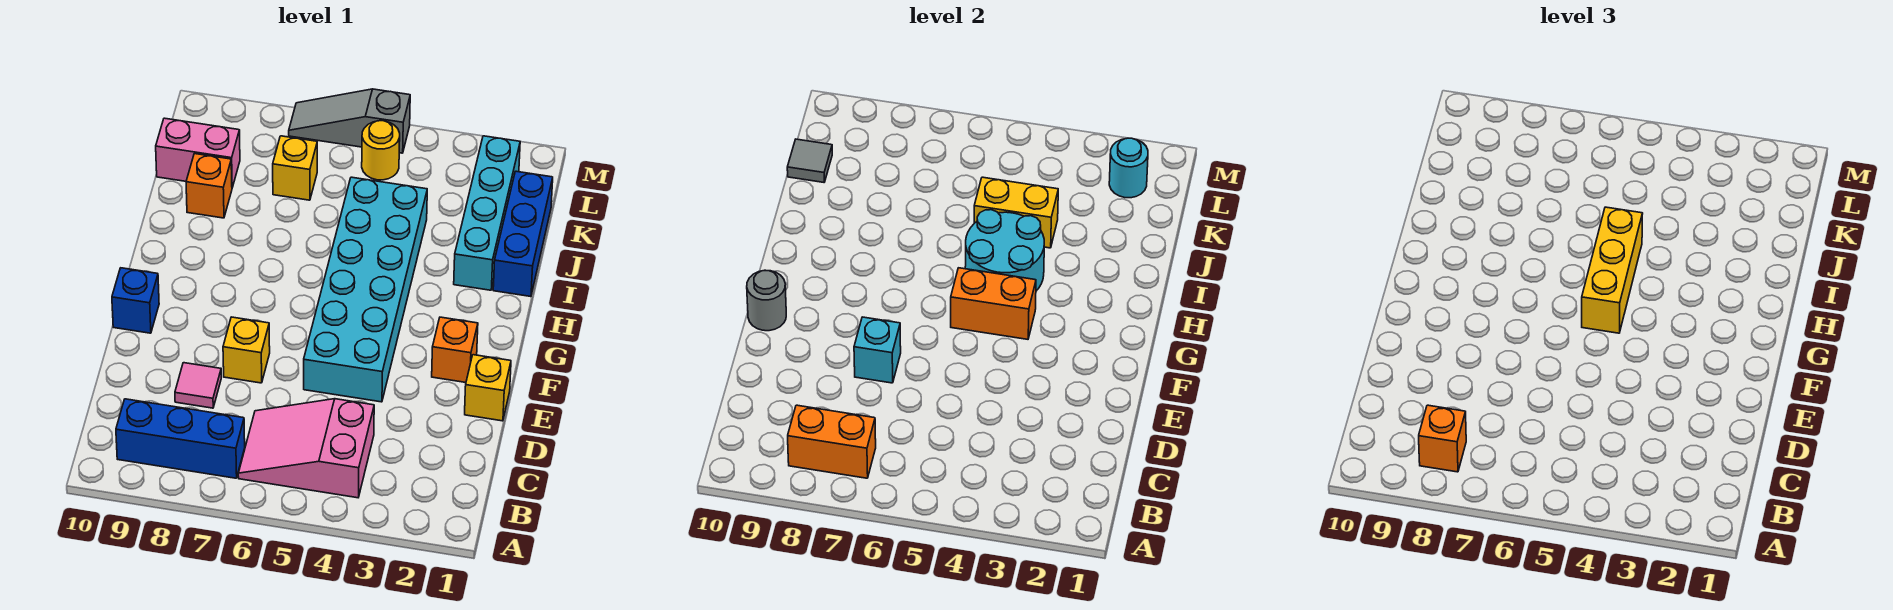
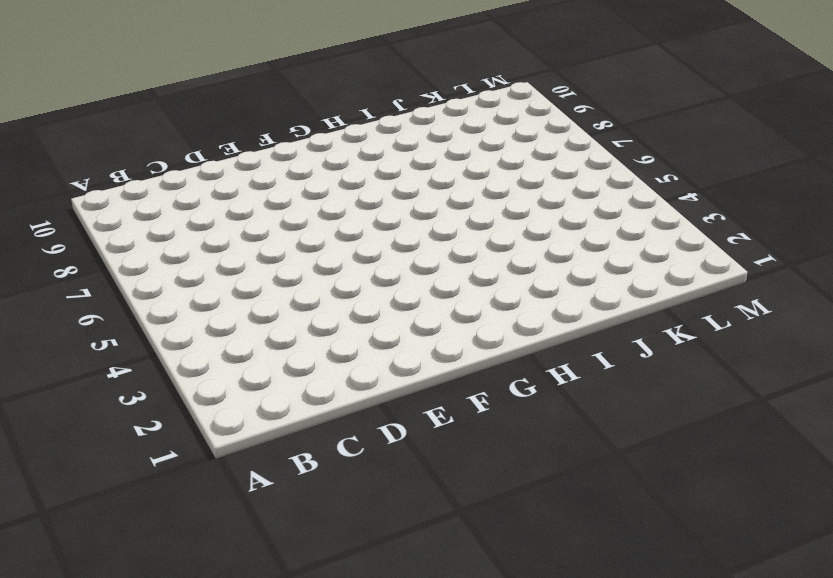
none -> pink 2x3 slope [238,399,374,498]
none -> blue 1x3 brick [116,399,245,478]
none -> pink 1x1 tile [175,363,221,408]

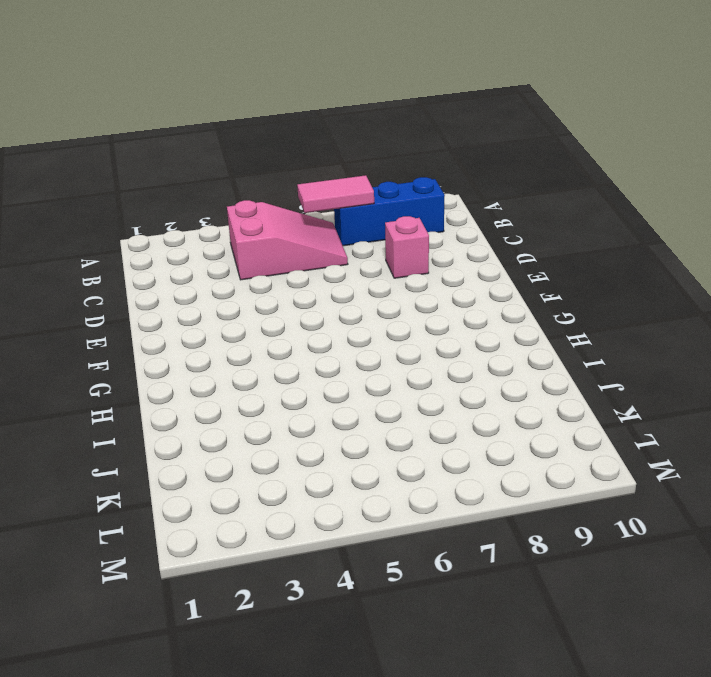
pink 1x2 tile [297,175,374,213] -> orange 1x2 brick [788,405,876,478]
pink 1x1 brick [385,216,429,278] -> pink 1x1 tile [175,363,221,408]
none -> yellow 1x1 brick [465,355,511,421]
none -> cyan 2x6 brick [304,177,427,402]
none -> yellow 1x1 brick [223,317,270,383]

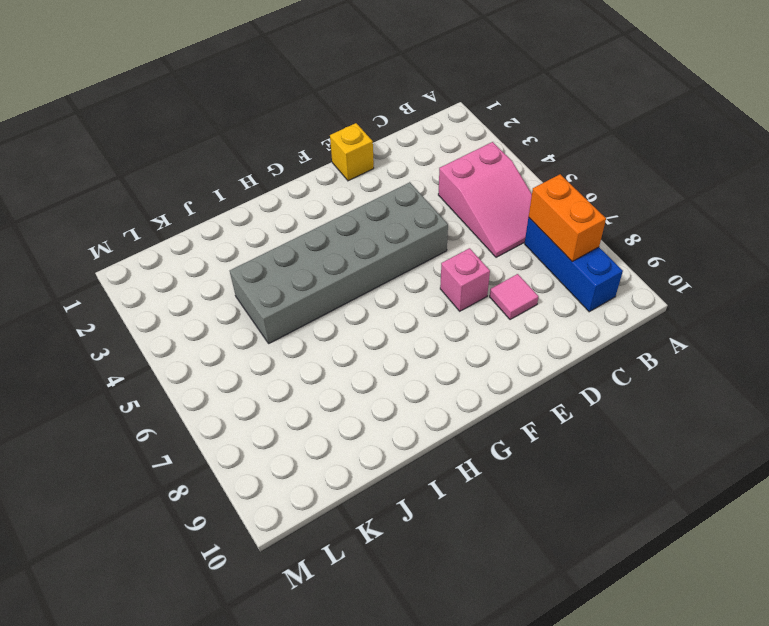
grey 2x6 brick [230,182,448,343] -> cyan 2x6 brick [304,177,427,402]
pink 1x1 brick [440,248,490,311] -> yellow 1x1 brick [223,317,270,383]
none -> orange 1x1 brick [432,317,478,382]
none -> blue 1x1 brick [112,268,159,333]
none -> blue 1x3 brick [493,171,553,297]

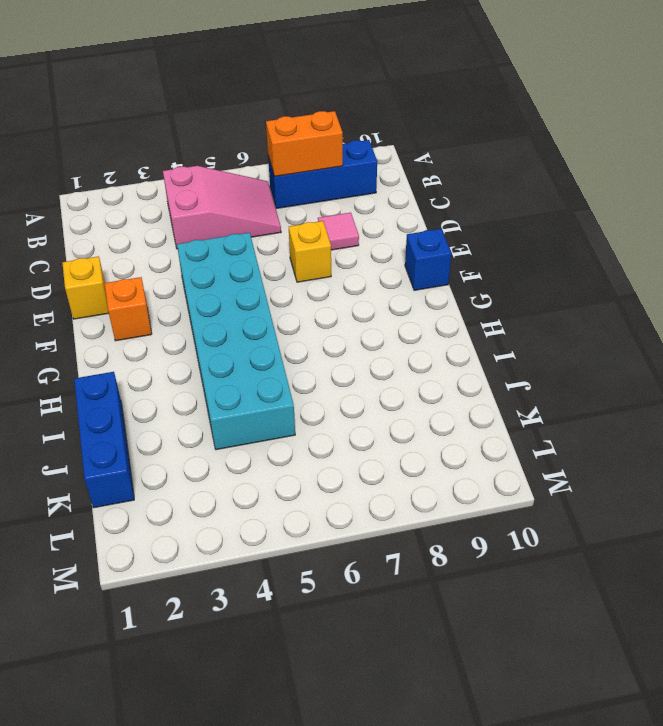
none -> cyan 1x4 brick [454,136,520,290]
none -> orange 1x1 brick [186,154,232,218]
none -> yellow 1x1 brick [273,136,317,200]

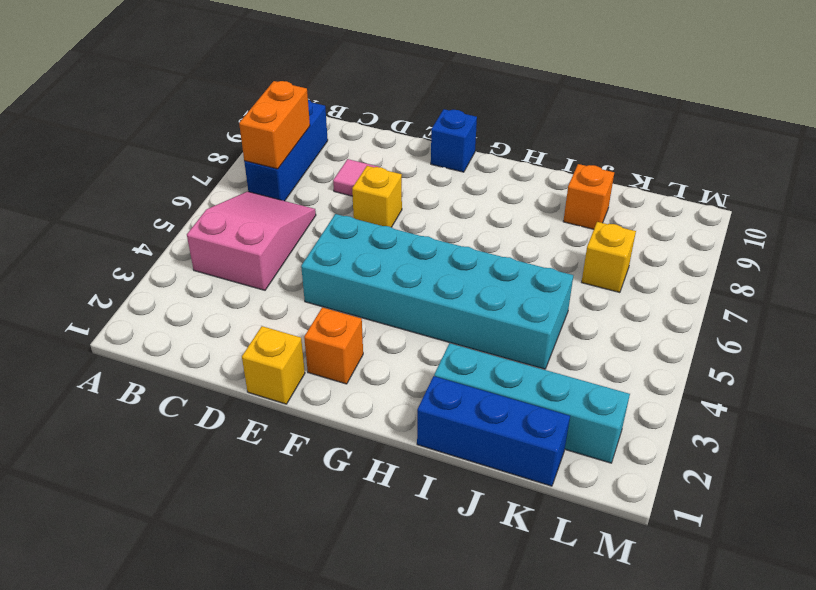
none -> pink 1x2 brick [156,118,240,187]
none -> yellow 1x1 round brick [362,121,400,180]
none -> grey 1x3 slope [289,89,410,153]

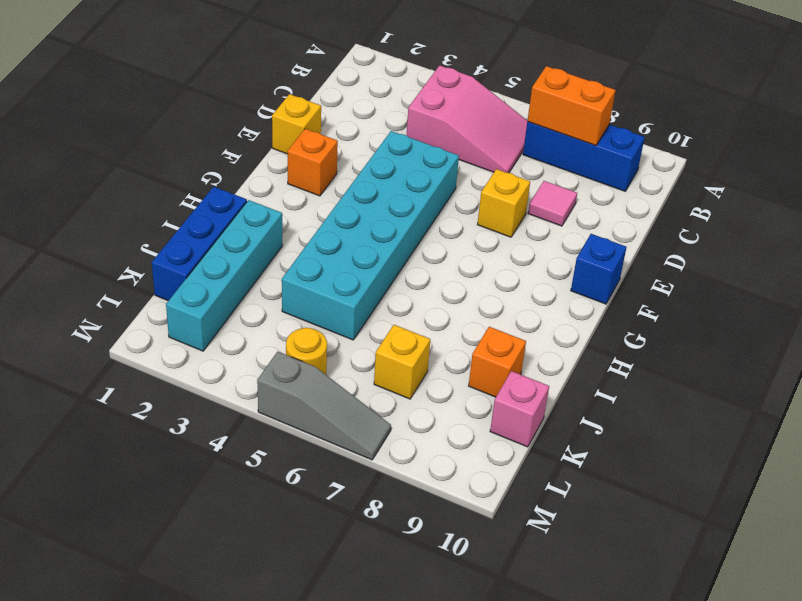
pink 1x1 brick [490,371,549,447] -> pink 1x2 brick [156,118,240,187]
none -> cyan 1x1 brick [854,317,901,383]
none -> grey 1x1 round brick [747,270,786,331]
none -> orange 1x2 brick [951,268,1036,339]

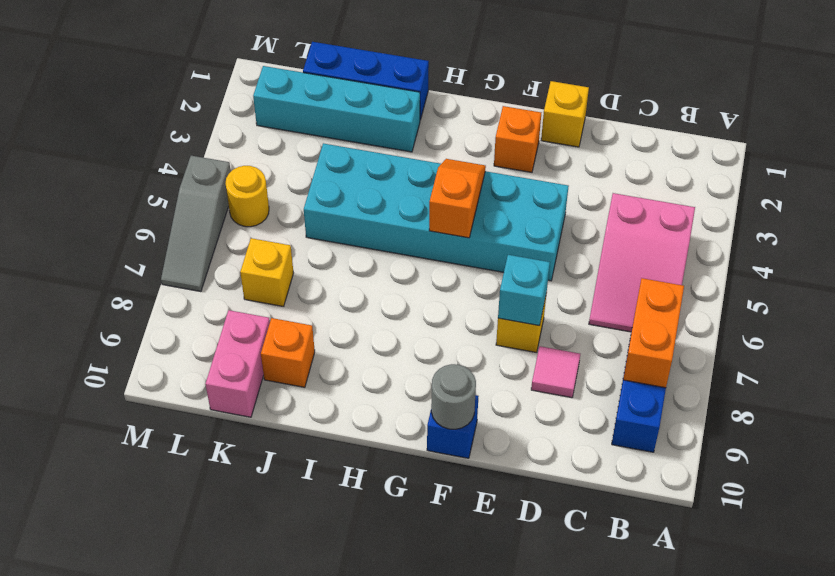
orange 1x2 slope [429,159,486,238] -> orange 1x2 brick [951,268,1036,339]
none -> cyan 2x2 round brick [965,210,1044,291]
none -> yellow 1x2 brick [974,177,1058,248]
none -> grey 1x1 tile [787,139,832,182]

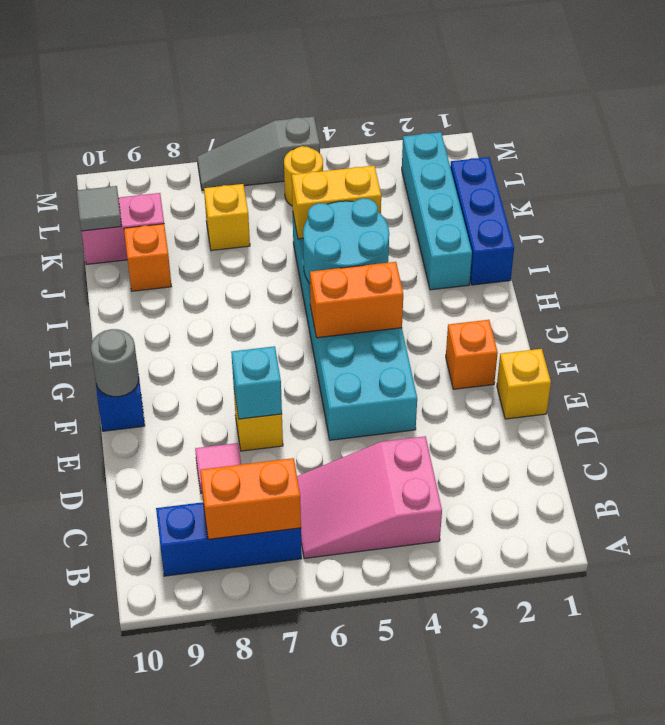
none -> cyan 1x1 round brick [1109,138,1148,198]
none -> orange 1x1 brick [1419,405,1466,472]
none -> yellow 1x3 brick [1582,207,1643,333]

